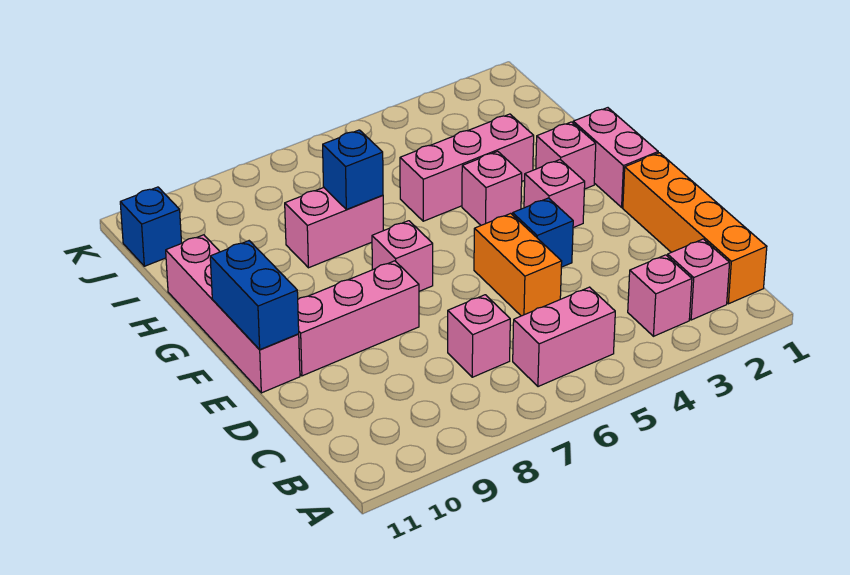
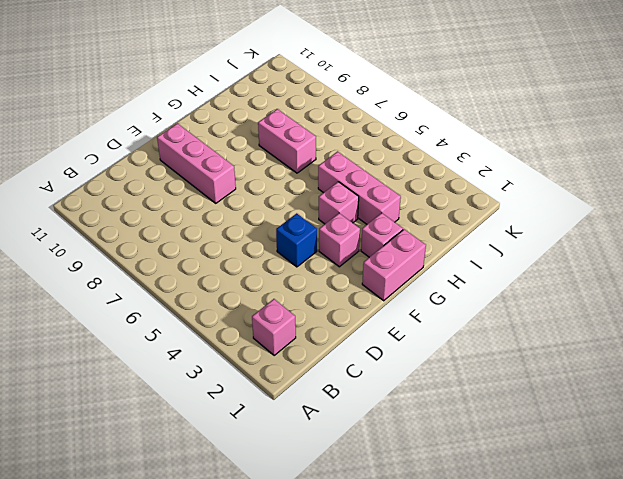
none -> orange 1x4 brick [623,153,767,304]
none -> pink 1x1 brick [628,255,692,336]
none -> pink 1x2 brick [513,287,615,387]

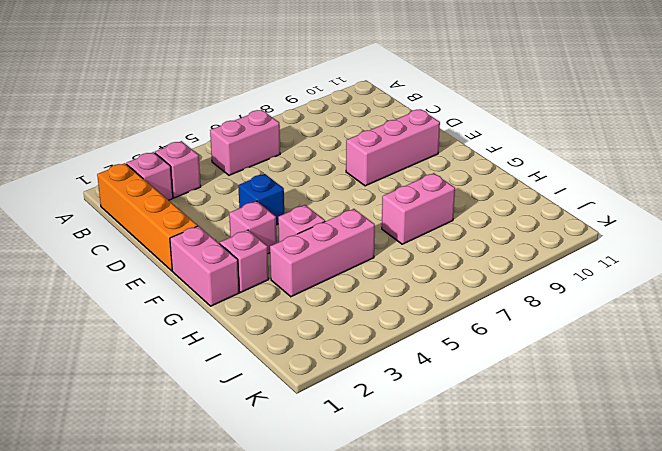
none -> pink 1x1 brick [448,295,510,377]
none -> orange 1x2 brick [474,213,562,316]
none -> pink 1x4 brick [166,235,300,393]

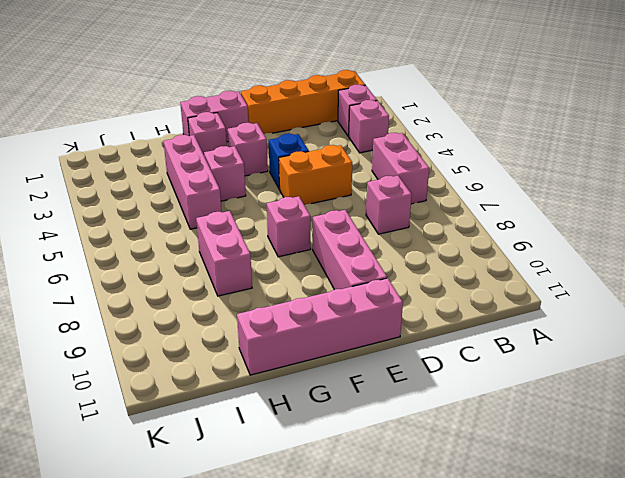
none -> blue 1x1 brick [120,187,182,266]
none -> blue 1x2 brick [210,241,299,350]
none -> blue 1x1 brick [323,130,383,209]

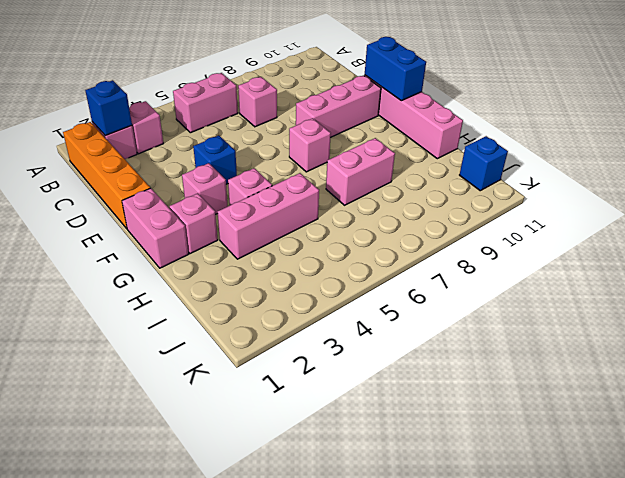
blue 1x1 brick [85,80,132,136] -> blue 1x1 brick moved to [323,130,383,209]
none -> orange 1x2 brick [474,213,562,316]

